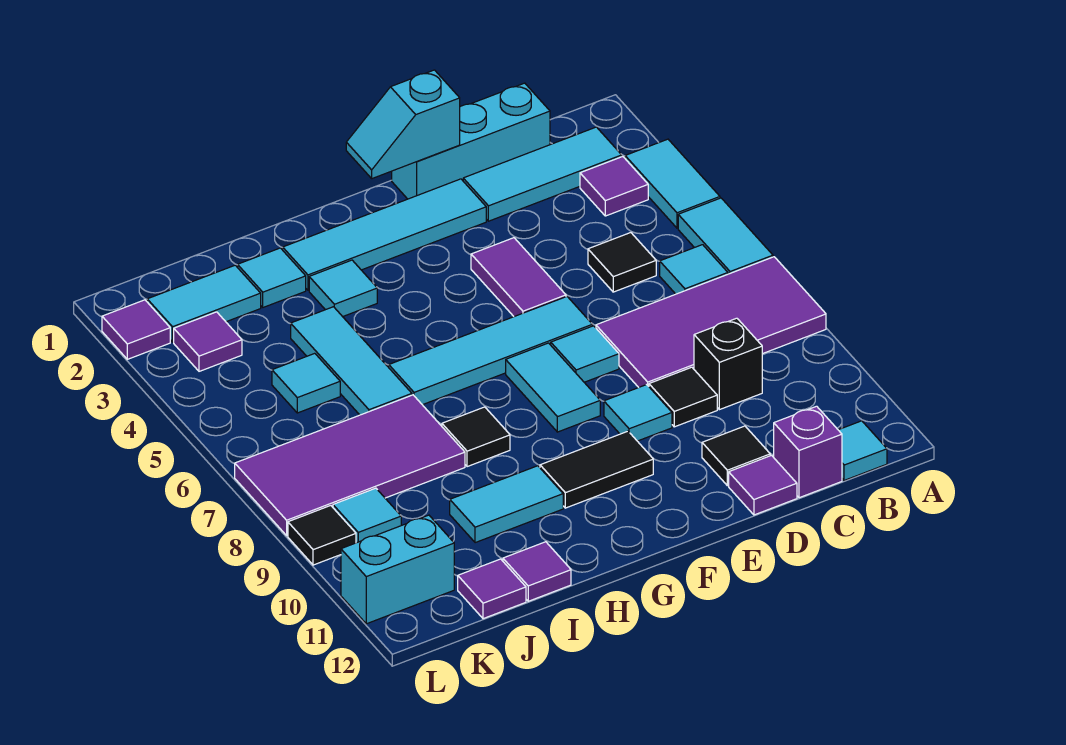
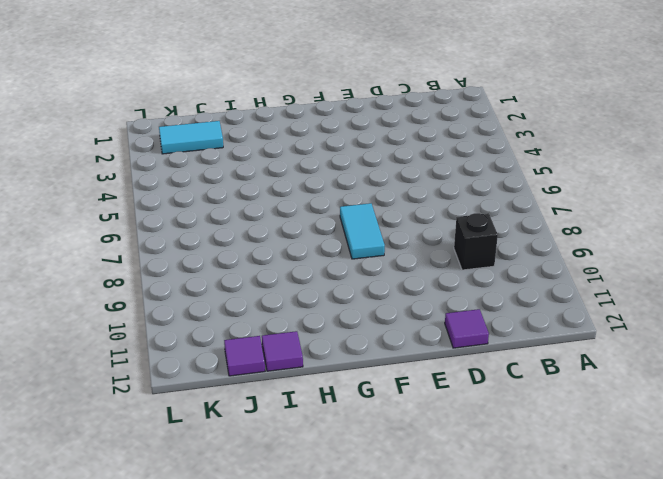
none -> cyan 1x2 tile [625,139,720,228]
none -> cyan 1x2 tile [678,198,773,274]
none -> purple 2x4 tile [596,257,826,387]
none -> cyan 1x3 tile [463,127,622,221]

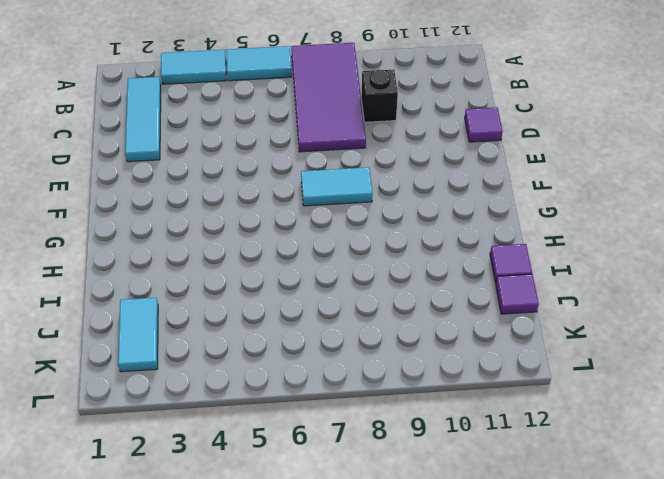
none -> purple 1x1 tile [580,157,648,216]
none -> cyan 1x1 tile [660,245,728,294]
none -> cyan 1x1 tile [839,421,887,480]
none -> cyan 1x3 brick [392,83,550,199]

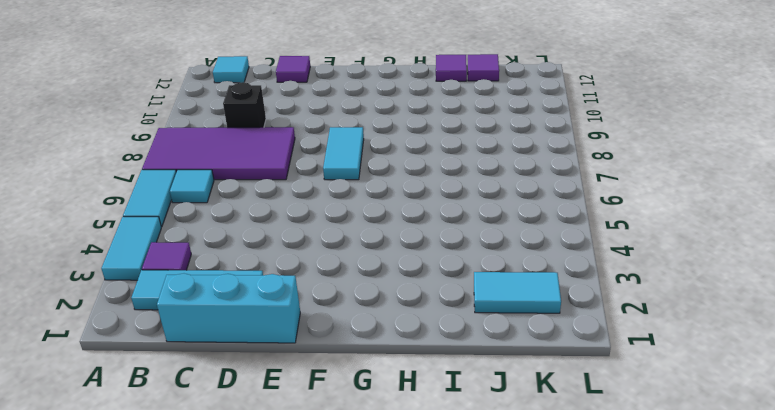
none -> black 1x1 tile [588,233,656,292]
none -> purple 1x1 brick [774,406,842,498]
none -> black 1x1 tile [649,367,717,427]
none -> black 1x1 tile [702,426,770,486]

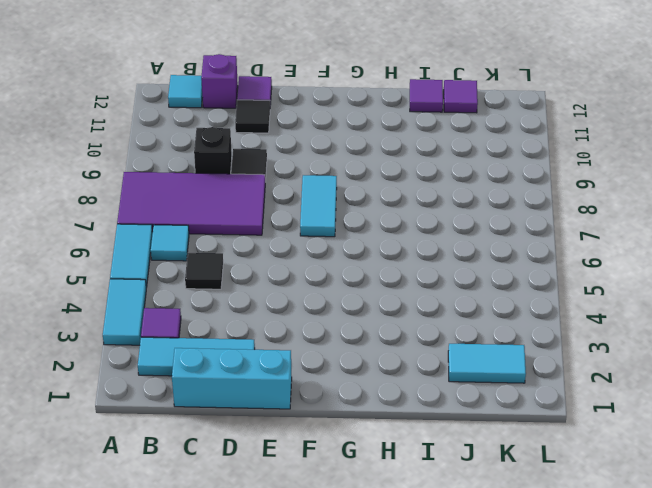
none -> cyan 1x4 tile [283,179,486,290]
none -> purple 1x2 tile [471,238,566,316]
none -> cyan 1x4 tile [389,297,592,405]
none -> cyan 1x1 tile [551,326,619,382]

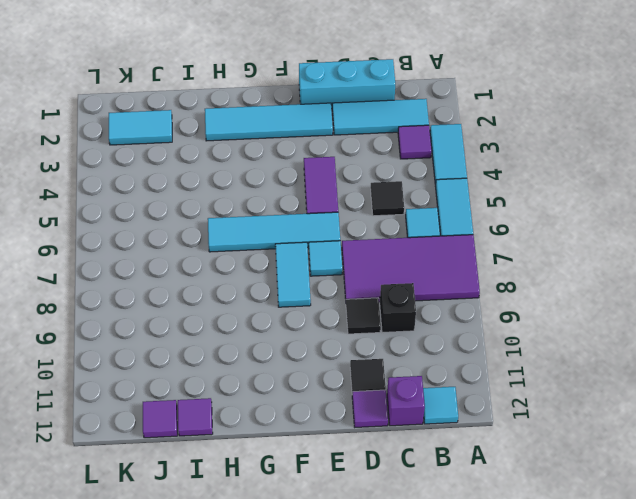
none -> cyan 1x1 tile [604,385,672,441]
none -> black 1x2 tile [540,431,653,508]
none -> cyan 1x1 tile [309,260,377,317]
none -> black 1x1 tile [442,407,510,467]

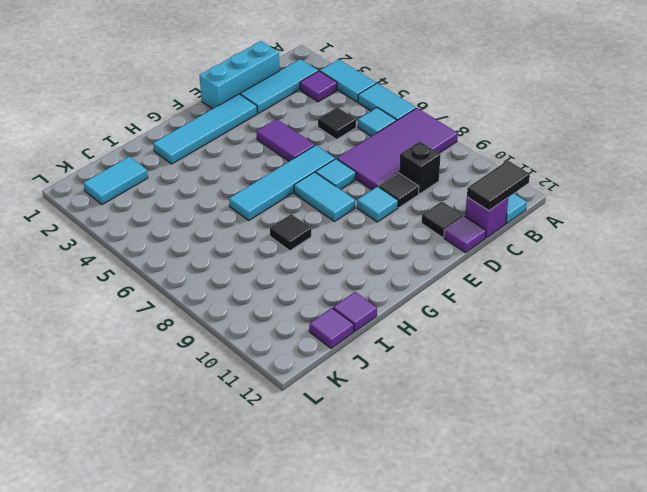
black 1x2 tile [467,160,530,211] -> black 1x2 tile moved to [540,431,653,508]
none -> cyan 1x1 tile [309,260,377,317]
none -> cyan 1x2 tile [450,466,563,543]
none -> cyan 1x1 tile [238,248,306,307]
none -> cyan 1x3 tile [291,307,412,415]

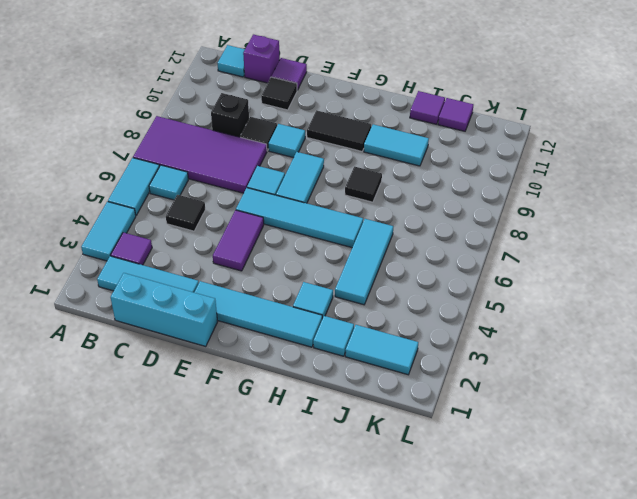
none -> purple 2x4 tile [235,395,465,535]
none -> cyan 1x1 tile [272,353,340,413]
none -> purple 1x1 tile [174,312,242,371]
none -> cyan 1x1 tile [333,488,401,543]

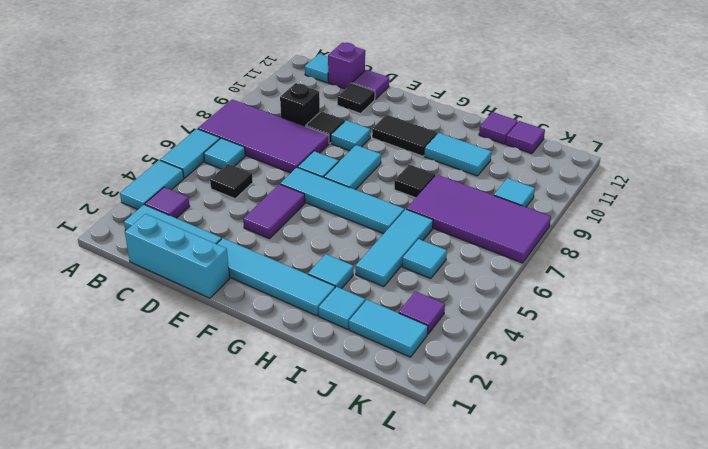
none -> cyan 1x2 brick [341,515,454,624]
none -> purple 1x1 tile [102,300,170,359]
none -> black 1x1 tile [288,506,356,565]
none -> cyan 1x2 slope [346,70,460,179]

